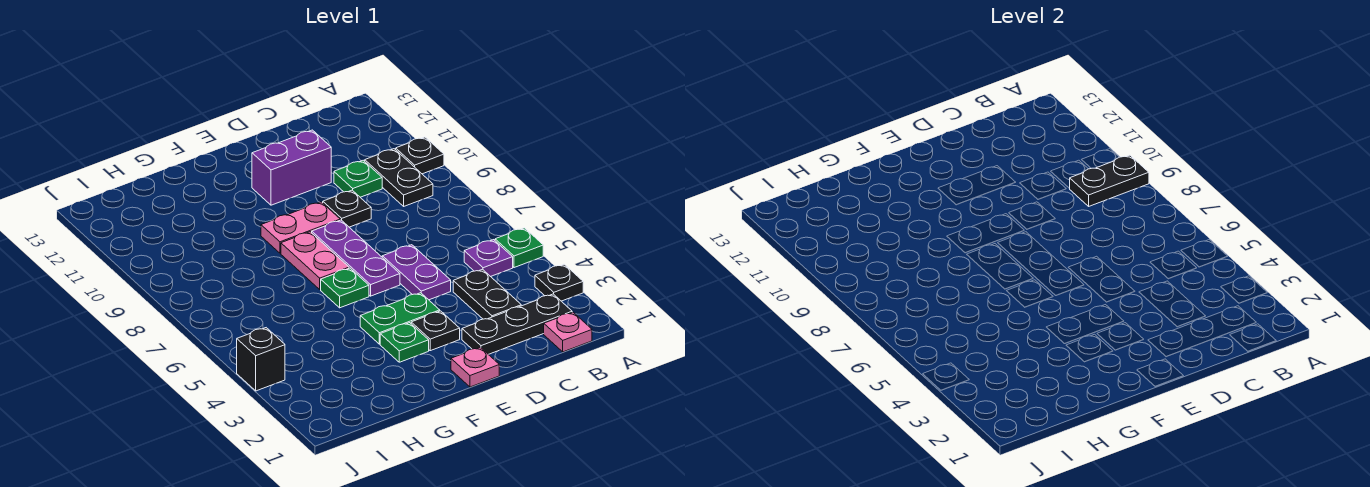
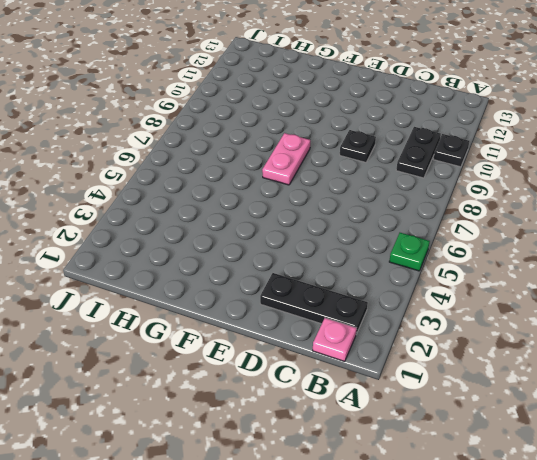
none -> black 1x1 plate [535,264,583,301]
none -> purple 1x1 plate [464,240,513,277]
none -> black 1x2 plate [453,269,521,319]

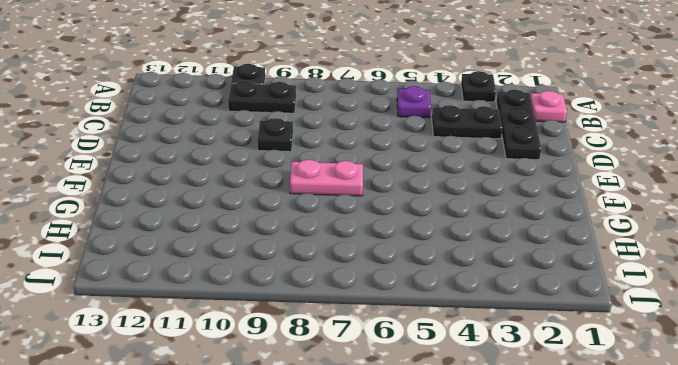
none -> green 1x1 plate [495,228,543,268]
none -> green 1x1 plate [334,160,382,197]
none -> purple 1x2 plate [382,245,451,300]

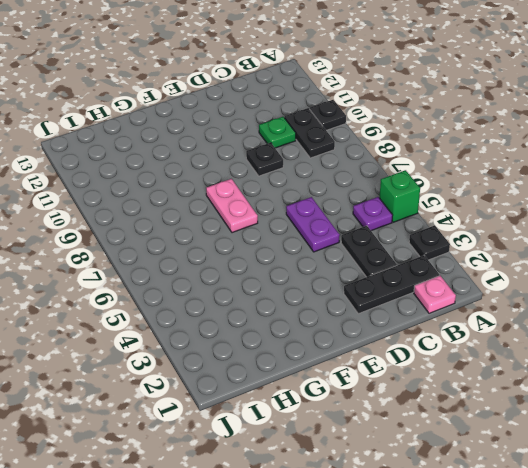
green 1x1 brick [380,170,420,222] -> green 1x1 plate [495,228,543,268]
none -> purple 1x2 brick [252,130,331,205]
none -> pink 1x1 plate [451,347,499,387]
none -> black 1x1 plate [411,311,460,351]

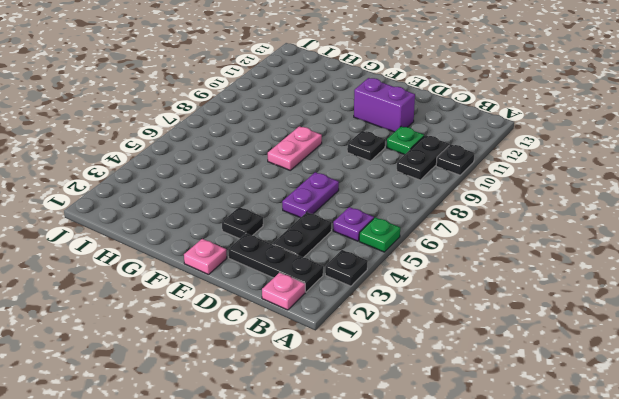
none -> green 1x2 plate [360,293,440,344]
none -> purple 1x3 plate [312,220,400,296]
none -> pink 1x2 plate [261,202,340,253]

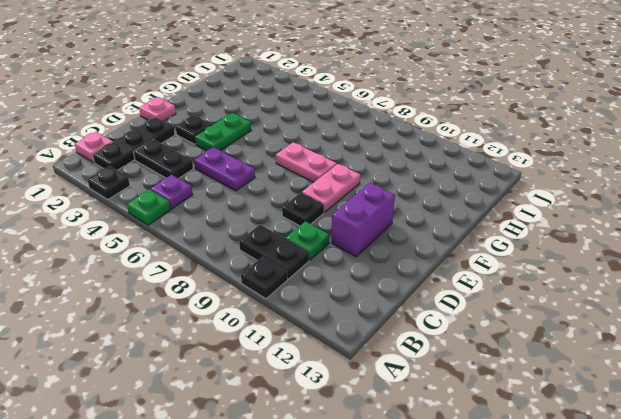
none -> purple 1x3 plate [312,220,400,296]
none -> green 1x1 plate [380,323,429,362]
none -> green 1x1 plate [321,268,369,308]

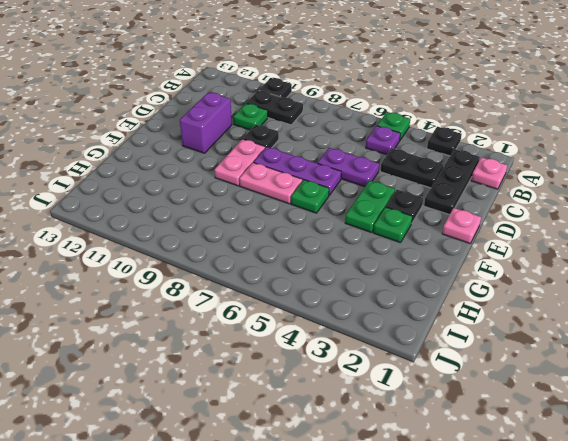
none -> black 1x1 brick [237,328,285,391]
none -> black 1x2 plate [1069,155,1149,206]

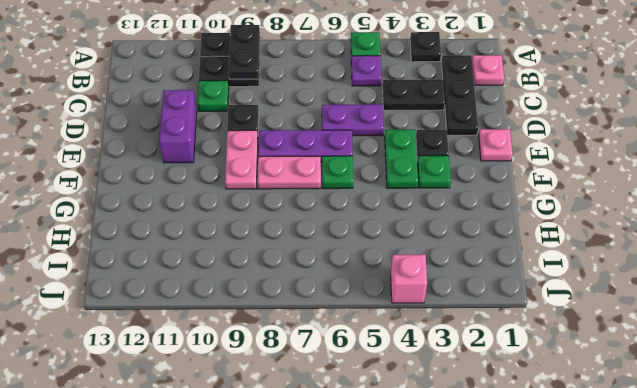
pink 1x1 brick [391,254,427,303] -> black 1x1 brick [237,328,285,391]

